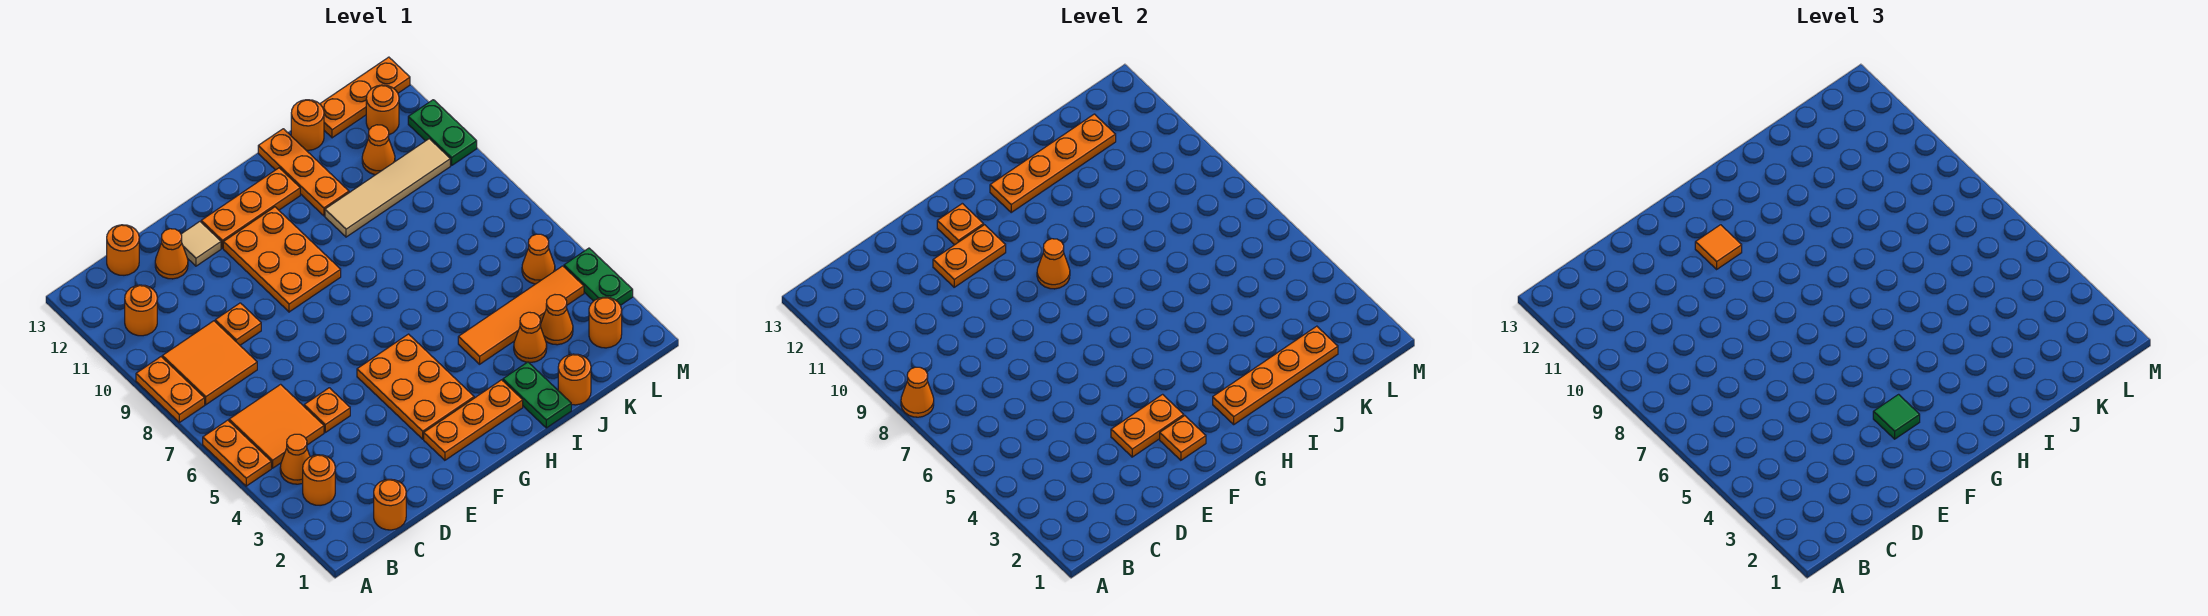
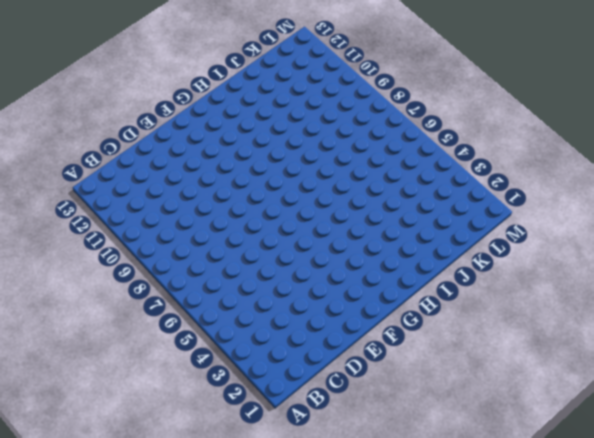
none -> orange 1x2 plate [203,420,271,486]
none -> orange 1x2 plate [136,357,205,422]
none -> orange 1x1 round brick [303,455,335,505]
none -> orange 1x1 cone [280,434,310,484]

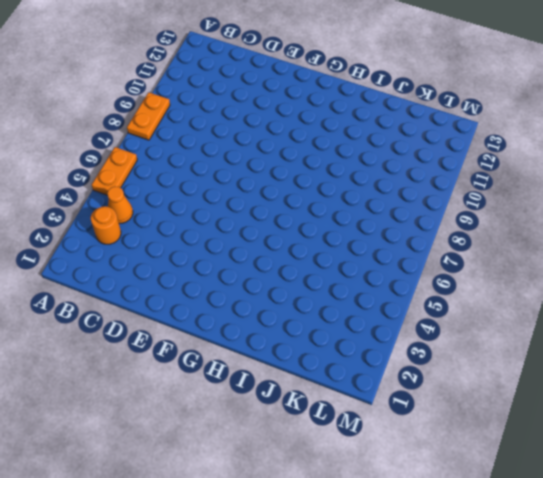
none -> orange 2x2 tile [229,384,324,468]
none -> orange 2x2 tile [162,321,257,405]
none -> orange 1x1 round brick [125,285,157,336]
none -> orange 1x1 round brick [374,479,406,530]

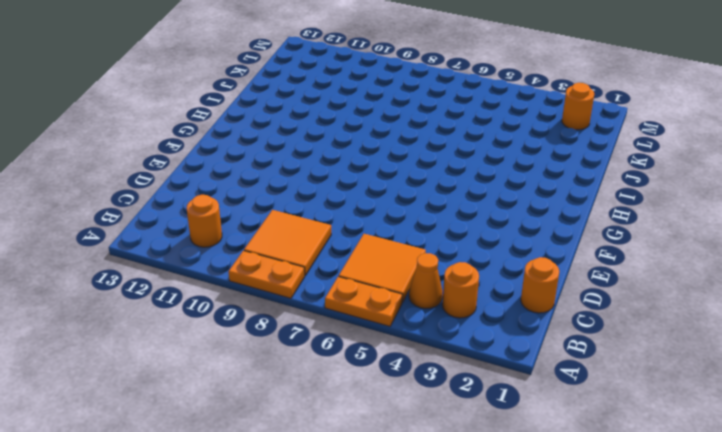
none -> orange 1x1 round brick [107,225,139,275]
none -> orange 1x1 plate [304,388,350,432]
none -> orange 1x1 plate [215,303,261,345]
none -> orange 1x1 cone [155,229,188,279]

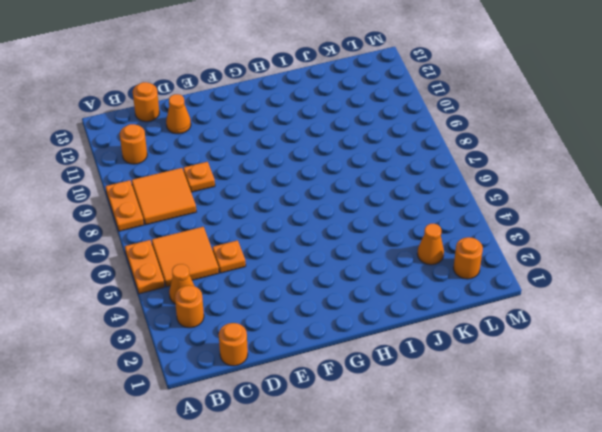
none -> tan 1x1 tile [181,222,221,266]
none -> orange 1x3 plate [424,380,523,460]
none -> orange 2x3 plate [357,334,474,439]
none -> orange 2x3 plate [223,207,341,312]

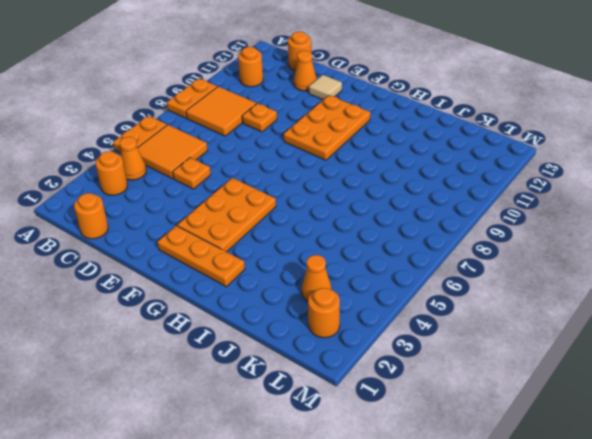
none -> orange 1x3 plate [201,168,300,248]
none -> green 1x2 plate [503,362,571,428]
none -> orange 1x4 tile [458,266,584,364]
none -> tan 1x4 tile [325,139,450,237]

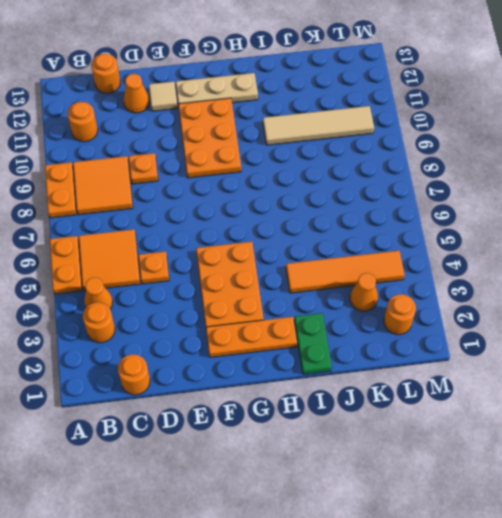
tan 1x3 plate [176,73,258,104] -> orange 1x3 plate [201,168,300,248]
none -> orange 1x3 plate [258,129,349,216]
none -> orange 1x1 round brick [558,354,591,405]
none -> orange 1x1 cone [514,312,547,362]
none -> orange 1x1 round brick [291,100,324,150]

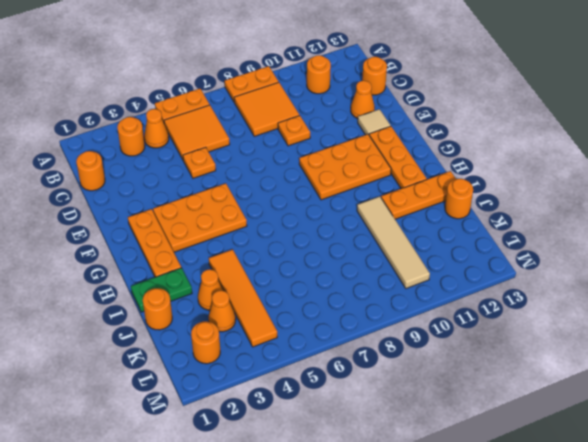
none -> orange 1x1 cone [362,125,395,175]
none -> orange 1x3 plate [320,57,410,138]
none -> orange 1x1 cone [522,234,555,284]
none -> orange 1x1 round brick [366,85,399,135]

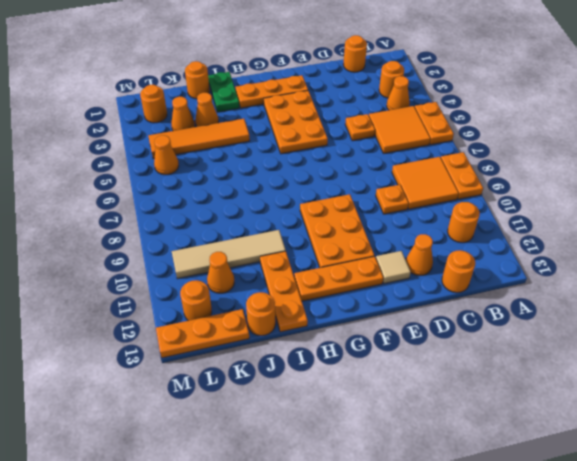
none -> green 1x2 plate [564,248,633,305]
none -> green 1x2 plate [408,100,477,165]
none -> orange 1x1 cone [901,367,934,417]
none -> orange 1x2 plate [1111,394,1184,457]

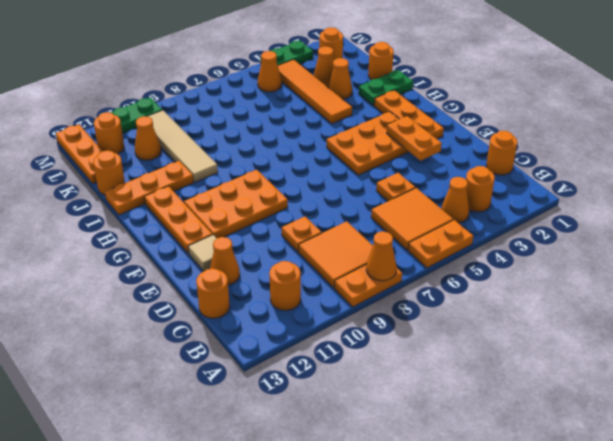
none -> orange 1x2 plate [933,225,1006,287]
none -> orange 1x1 plate [1160,416,1206,460]
none -> orange 1x1 plate [937,203,984,245]
none -> orange 1x1 cone [1037,239,1070,289]

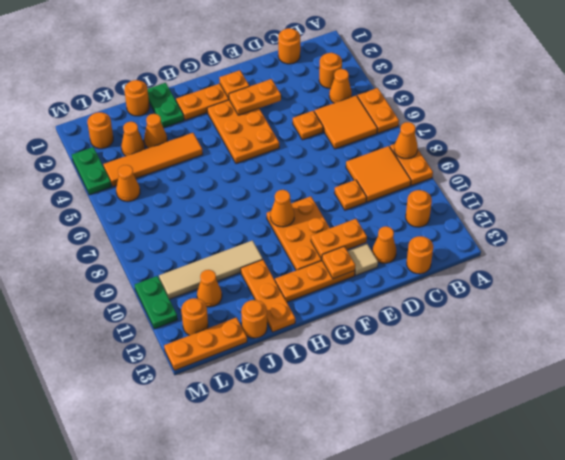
none -> orange 1x4 plate [1213,326,1338,424]
none -> orange 1x4 plate [990,114,1116,212]
none -> green 1x1 tile [1873,394,1920,439]
none -> orange 1x1 tile [1695,225,1742,269]

